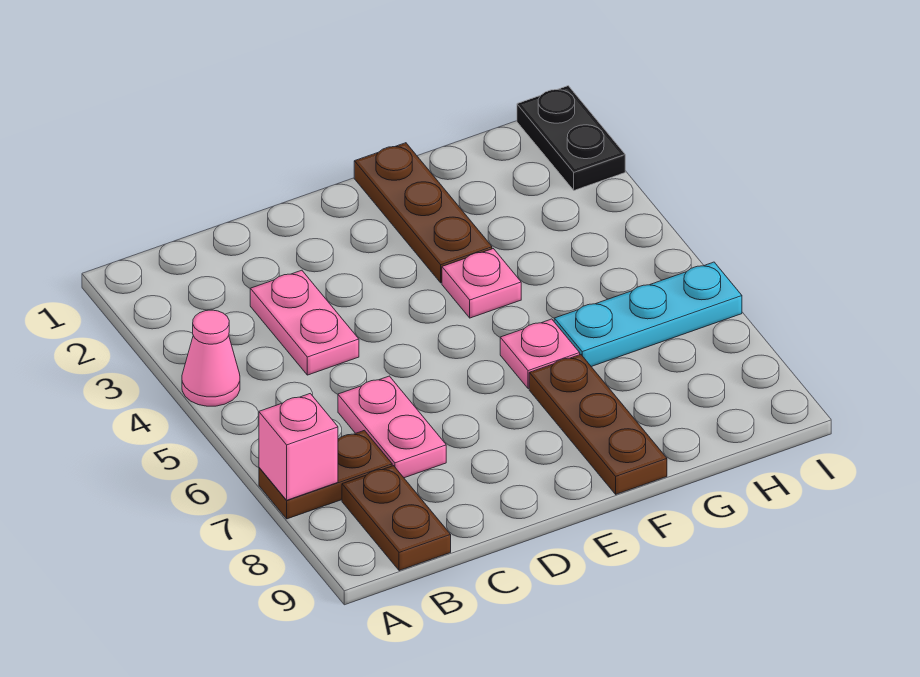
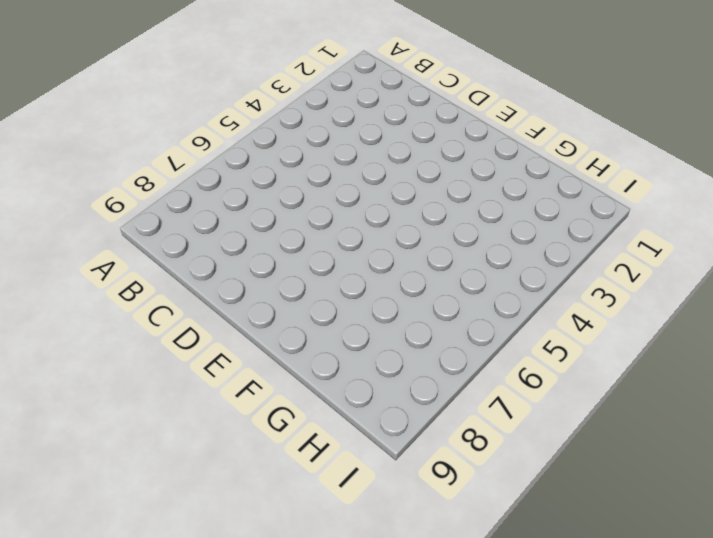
none -> pink 1x1 cone [182,310,240,406]
none -> brown 1x2 plate [259,430,392,519]
none -> brown 1x2 plate [342,466,451,571]

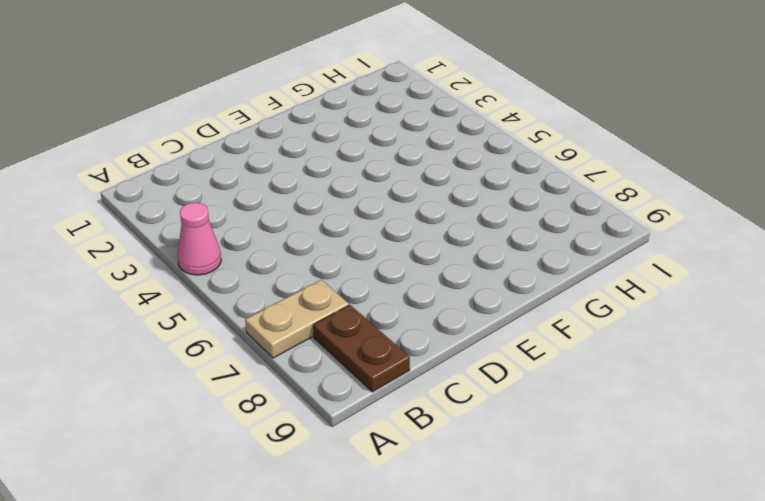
tan 1x2 plate [245,280,349,358] -> brown 1x2 plate [259,430,392,519]
none -> pink 1x2 plate [250,270,359,375]
none -> pink 1x2 plate [338,376,446,478]
none -> brown 1x3 plate [354,143,492,283]

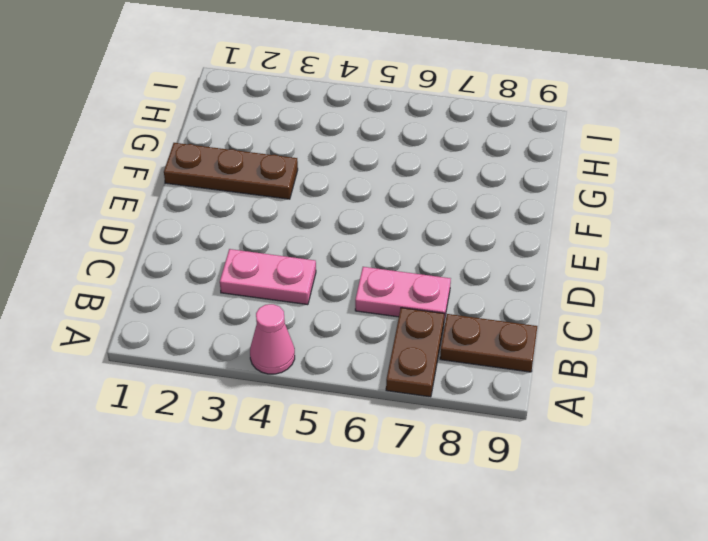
none -> pink 1x1 plate [442,249,521,318]
none -> pink 1x1 plate [500,319,580,389]
none -> brown 1x3 plate [529,354,667,494]

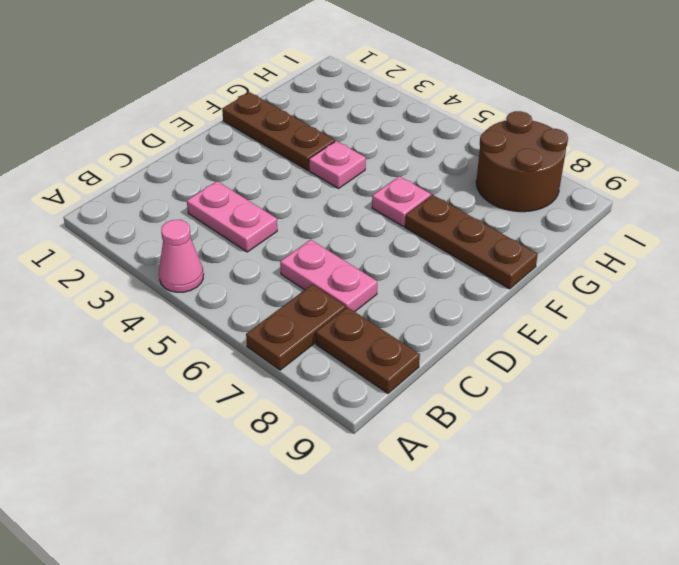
brown 2x2 round brick [476,111,568,212] -> none
none -> cyan 1x3 plate [554,262,742,367]
none -> black 1x2 plate [517,86,625,190]
none -> pink 1x1 brick [259,394,338,500]

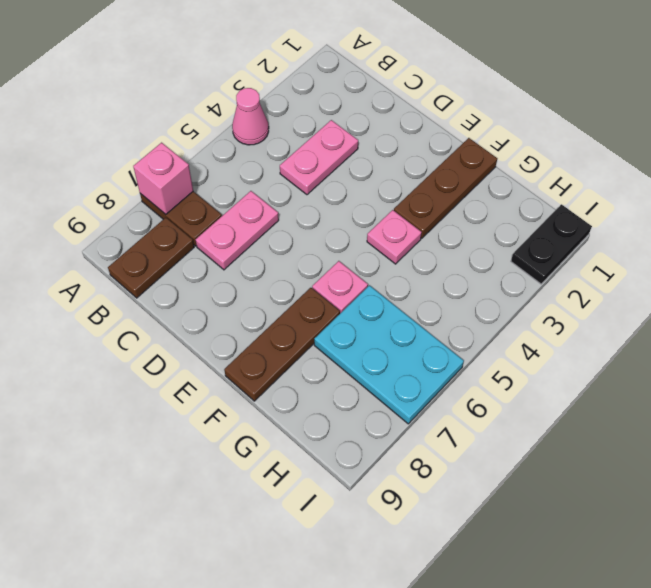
cyan 2x3 plate [314,285,464,424] -> cyan 1x3 plate [554,262,742,367]

